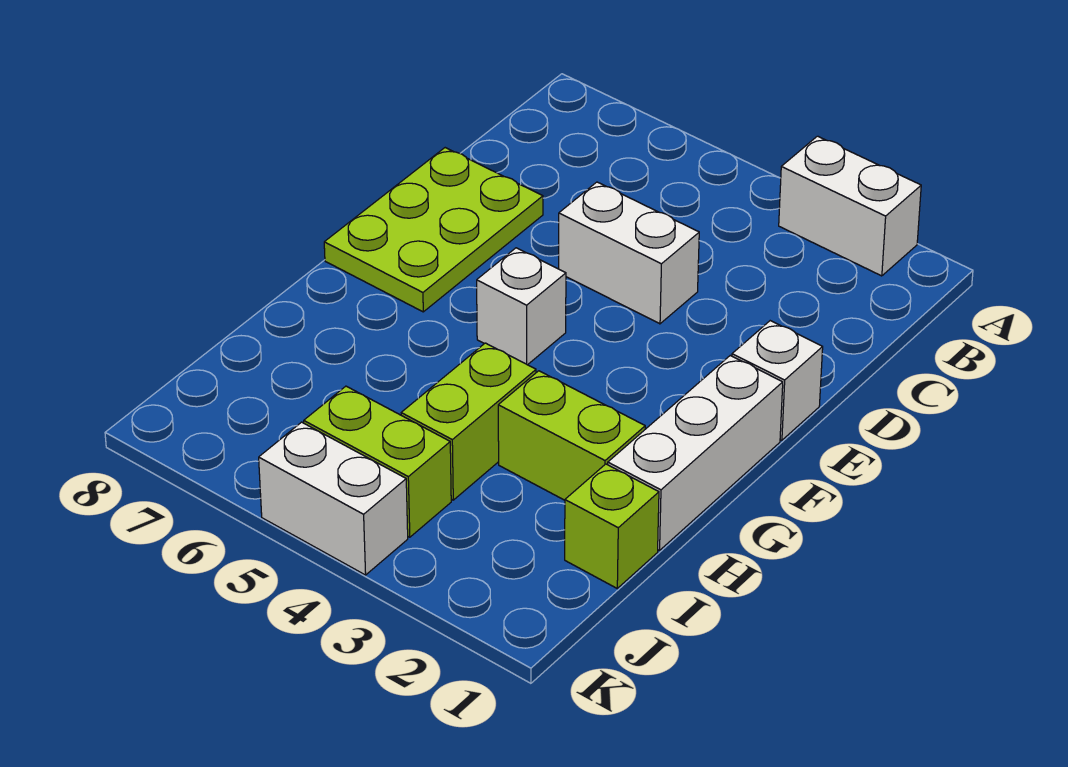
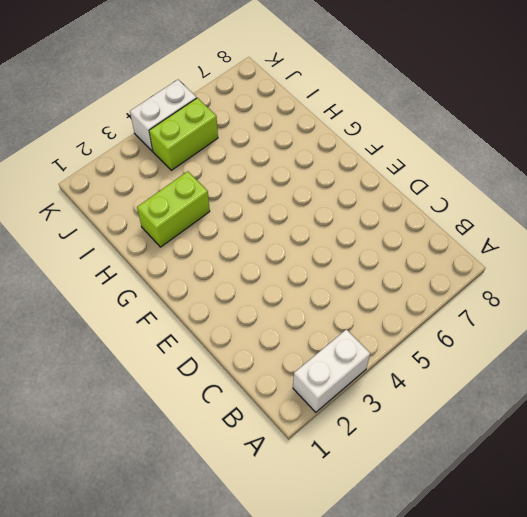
none -> white 1x2 brick [559,182,699,324]
none -> lime 2x3 plate [324,148,543,312]

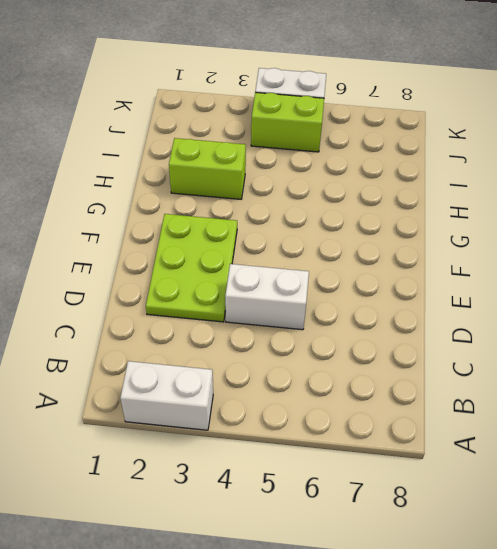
lime 2x3 plate [146,214,237,322] -> lime 2x3 plate moved to [324,148,543,312]
none -> white 1x1 brick [732,321,823,440]
none -> white 1x3 brick [608,356,783,551]

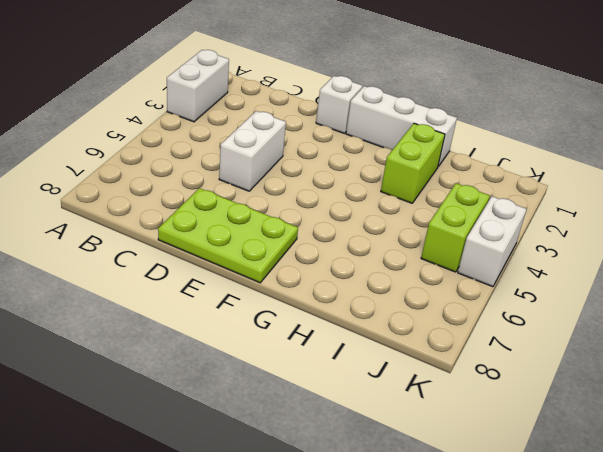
none -> white 1x1 brick [477,248,566,365]
none -> lime 1x2 brick [401,343,536,500]

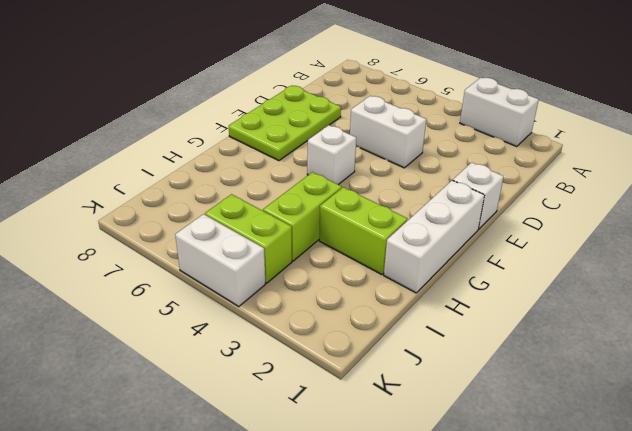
none -> lime 1x1 brick [565,464,659,588]

